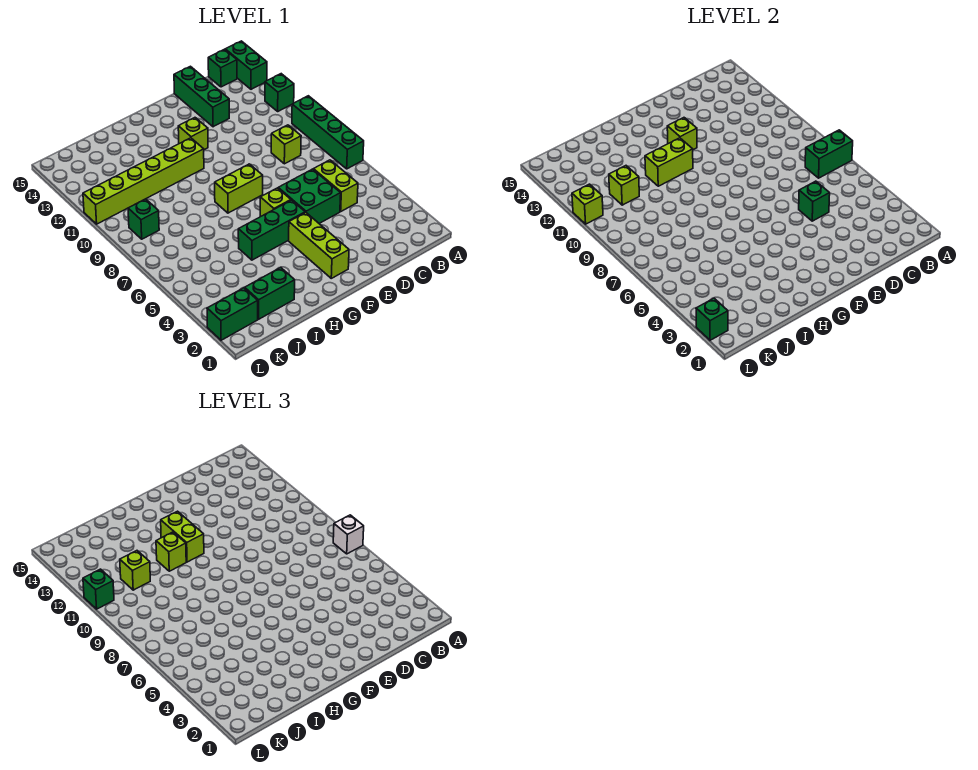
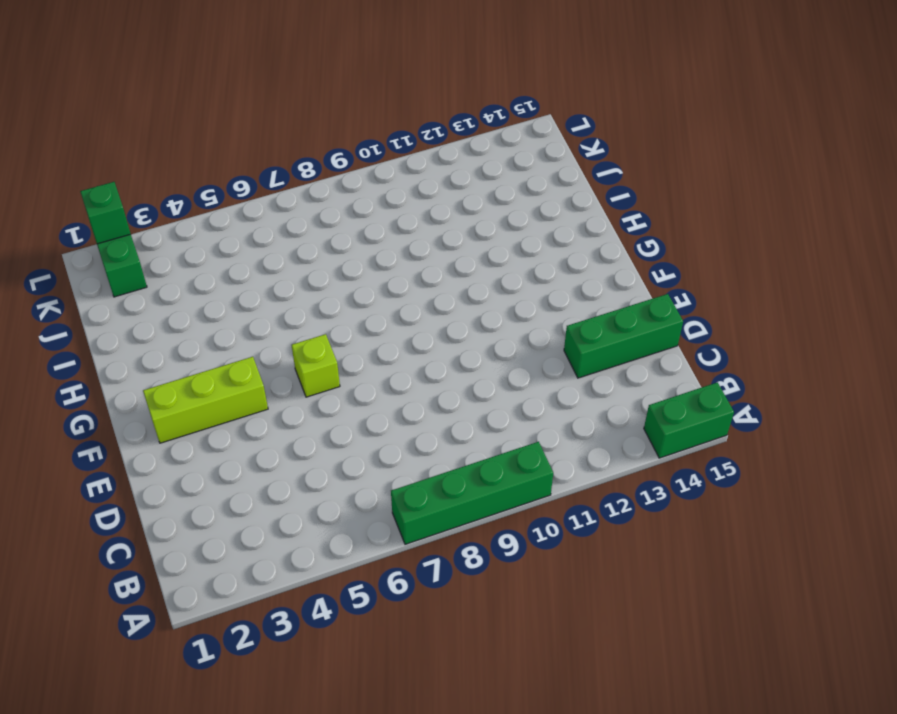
none -> green 1x1 brick [265,74,294,111]
none -> green 1x1 brick [208,49,237,87]
none -> lime 1x2 brick [313,160,358,211]

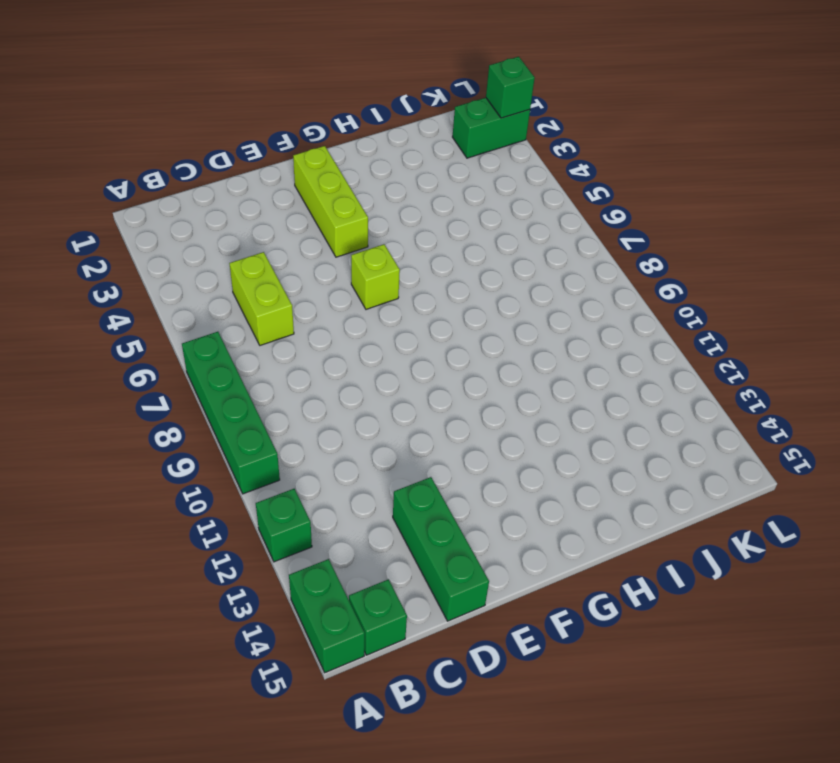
none -> lime 1x1 brick [271,125,301,164]
none -> green 2x2 brick [278,169,341,223]
none -> green 1x3 brick [238,200,305,260]

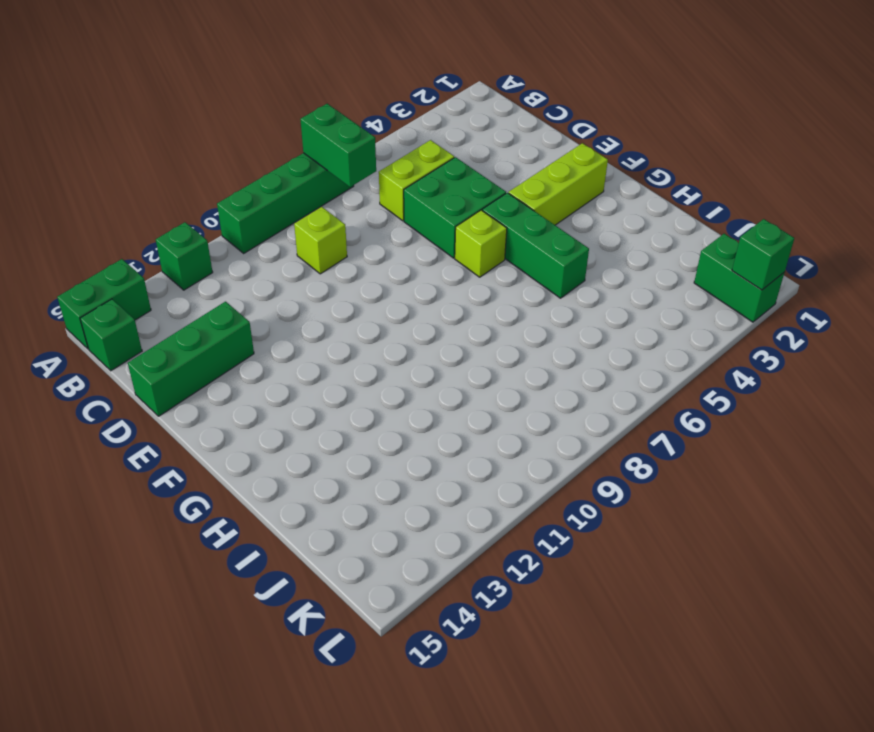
none -> lime 1x2 brick [215,164,263,213]
none -> lime 1x1 brick [178,118,208,150]
none -> lime 1x6 brick [83,138,204,224]

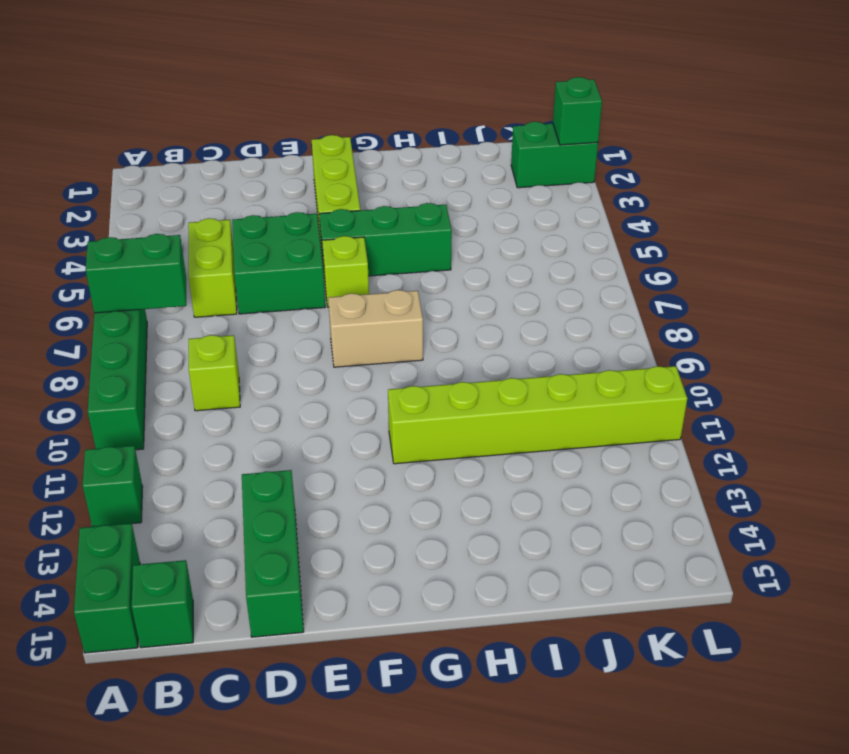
tan 1x2 brick [328,290,423,367] -> lime 1x2 brick [215,164,263,213]
none -> lime 1x1 brick [178,118,208,150]
none -> green 1x2 brick [245,267,295,319]
none -> green 1x1 brick [128,199,159,239]

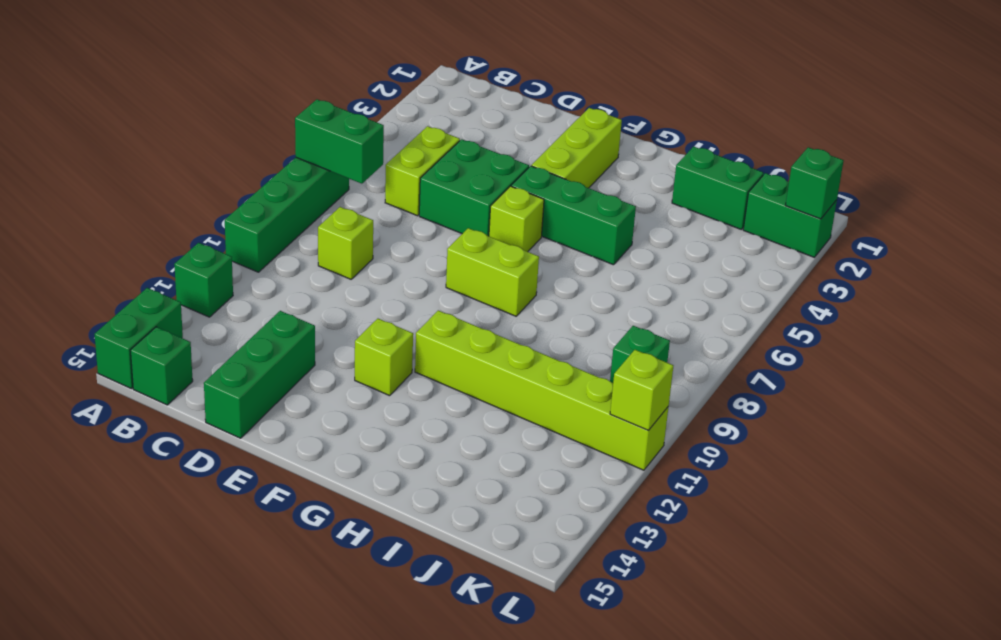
none -> green 1x1 brick [799,181,830,221]
none -> lime 1x1 brick [667,118,697,150]
none -> lime 1x2 brick [645,138,693,186]

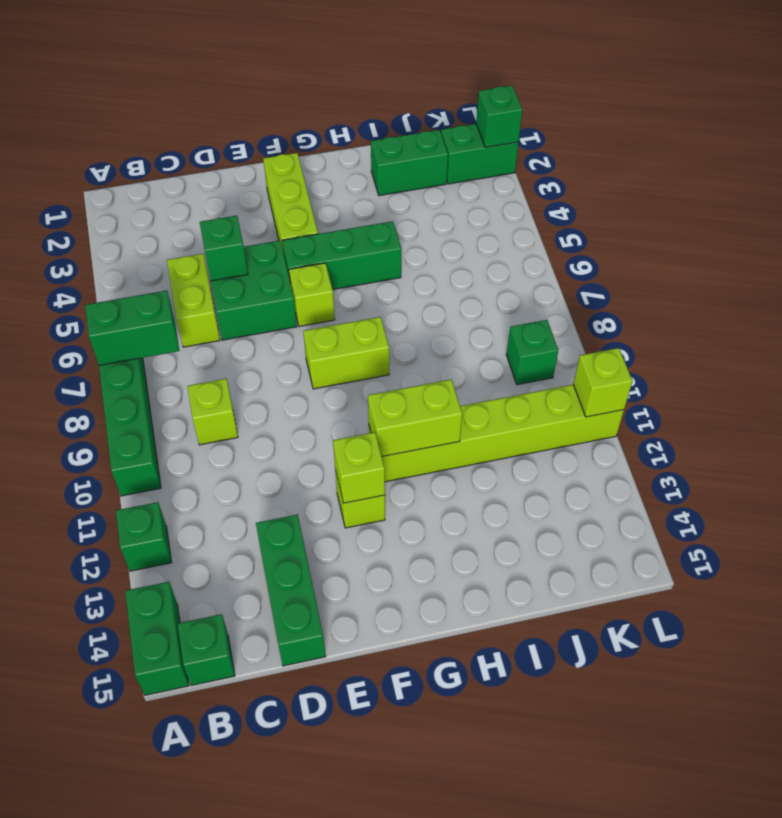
none -> lime 1x1 brick [609,166,639,205]
none -> white 1x1 brick [333,515,364,554]
none -> lime 1x2 brick [161,511,204,562]

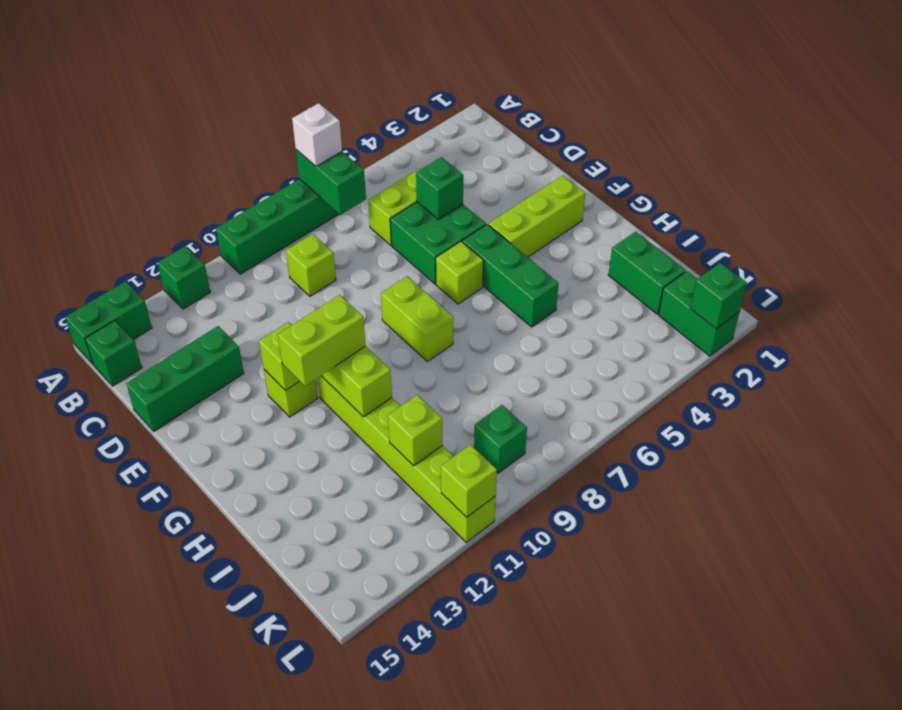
none -> lime 1x1 brick [156,532,186,571]
none -> lime 1x1 brick [120,551,150,590]
none -> green 1x1 brick [83,569,114,609]

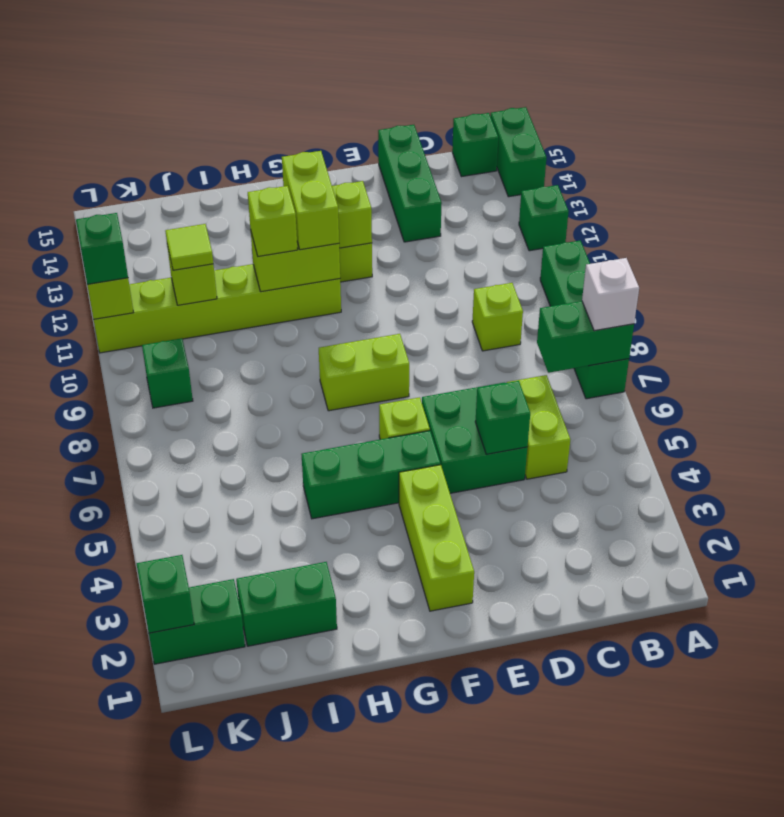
lime 1x1 tile [166,224,213,270] -> lime 1x1 brick [120,551,150,590]

